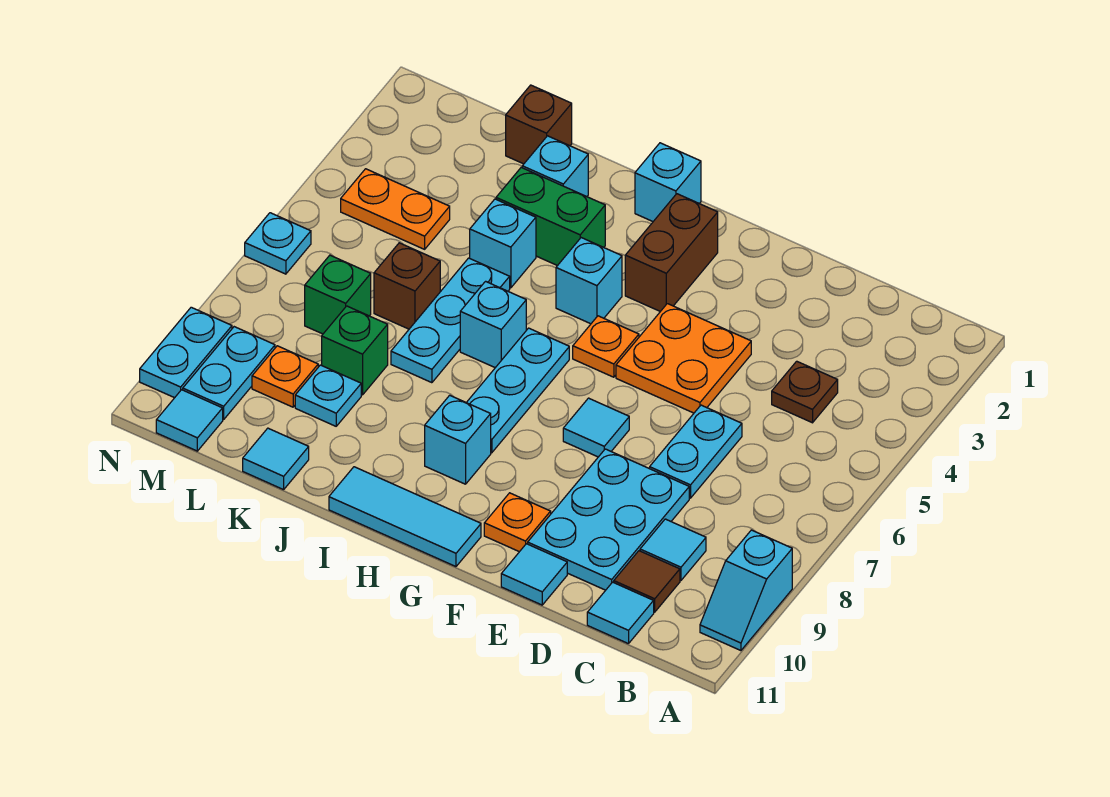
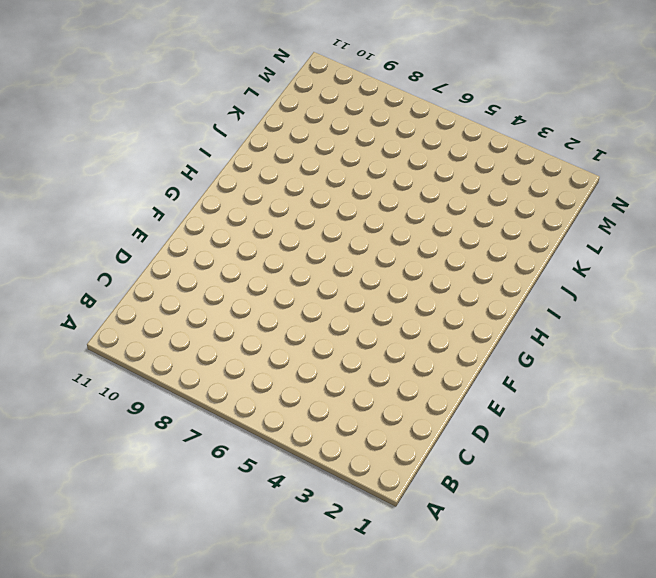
none -> cyan 1x2 slope [700,530,792,651]
none -> brown 1x1 plate [772,361,838,423]
none -> cyan 1x1 tile [640,519,706,580]
none -> brown 1x1 tile [614,551,680,612]

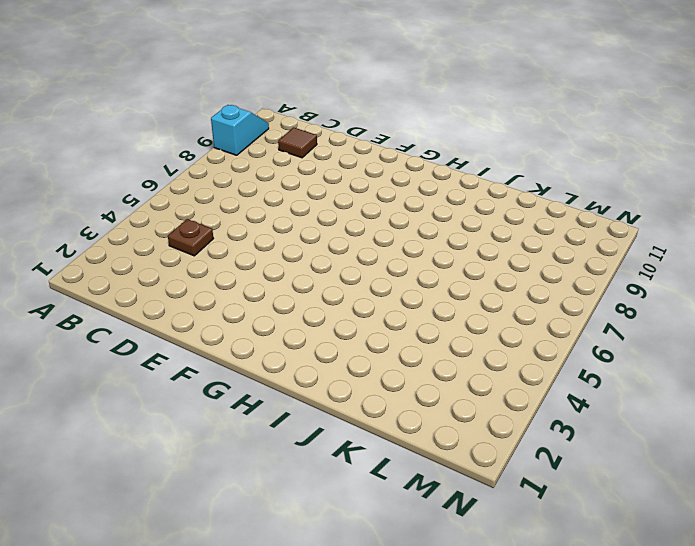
none -> cyan 1x1 tile [640,519,706,580]
none -> cyan 1x1 tile [587,582,654,644]
none -> cyan 1x2 plate [650,405,742,498]
none -> cyan 2x3 plate [528,449,689,590]

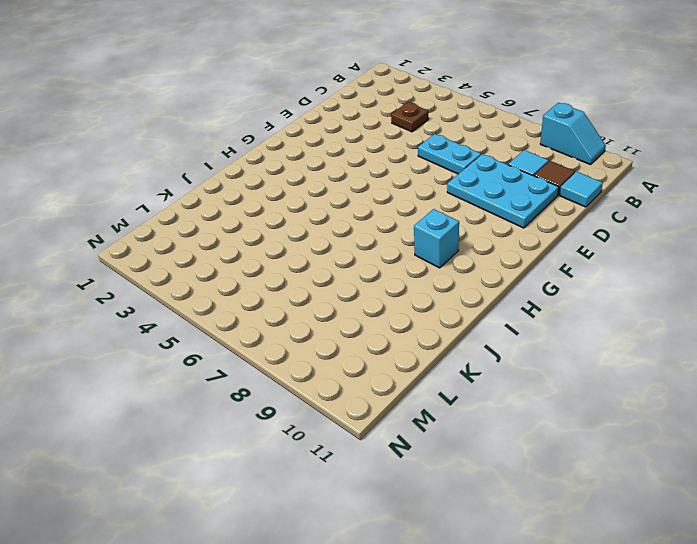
none -> orange 2x2 plate [616,304,751,413]
none -> cyan 1x1 tile [501,544,567,605]
none -> cyan 1x1 tile [563,398,629,457]
none -> orange 1x1 plate [484,493,551,552]

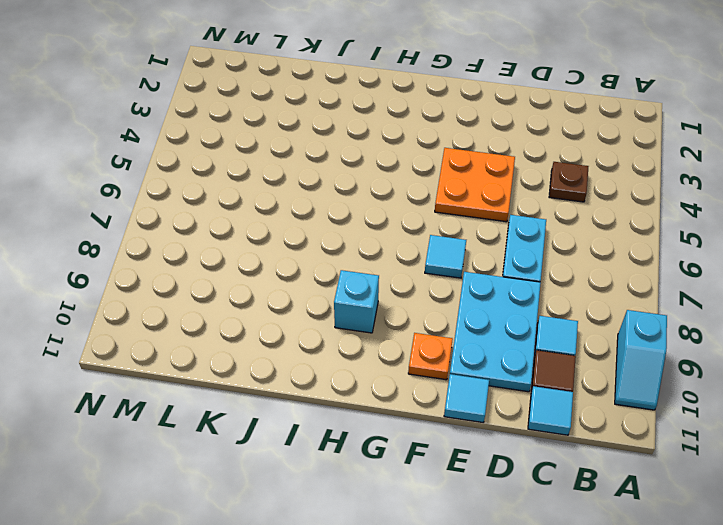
none -> brown 1x2 brick [625,194,718,312]
none -> orange 1x1 plate [573,316,639,377]
none -> cyan 1x3 tile [329,467,481,567]
none -> cyan 1x1 brick [635,143,701,221]

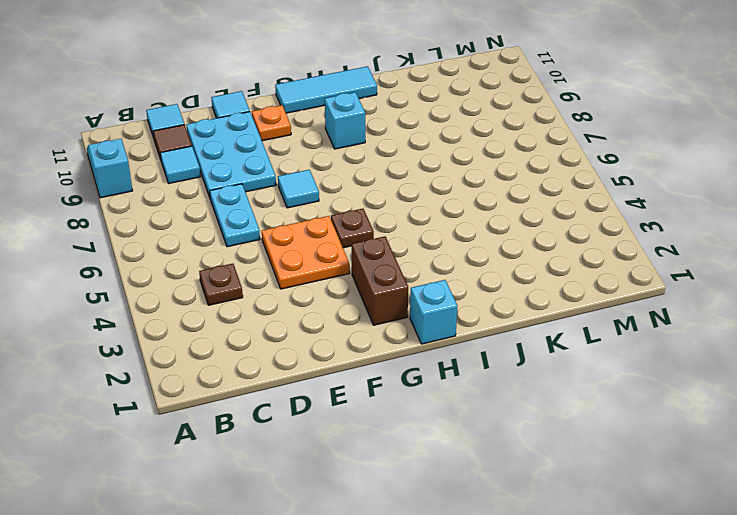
brown 1x1 plate [331,209,374,248] -> orange 1x1 plate [573,316,639,377]
none -> cyan 1x1 brick [556,238,622,324]
none -> cyan 1x3 plate [466,328,569,453]
none -> green 1x2 brick [496,167,605,266]
none -> cyan 1x1 brick [460,281,526,368]

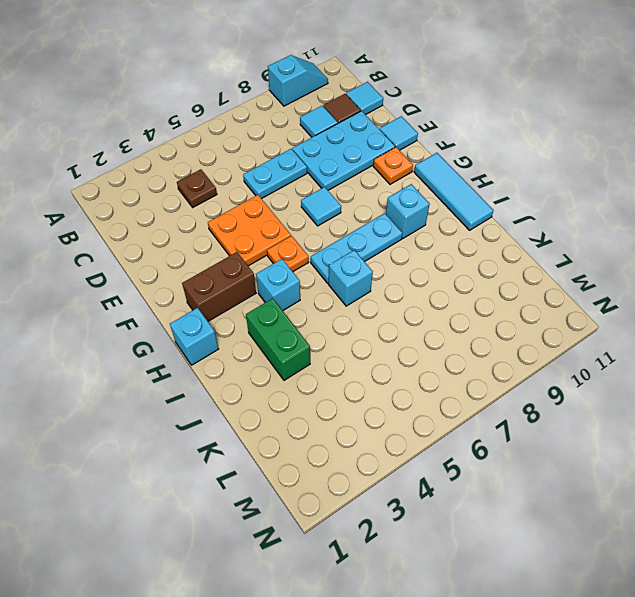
none -> cyan 1x1 brick [522,136,588,197]
none -> cyan 1x1 brick [470,199,536,288]
none -> cyan 1x3 plate [391,258,510,383]
none -> brown 1x1 brick [506,85,572,164]

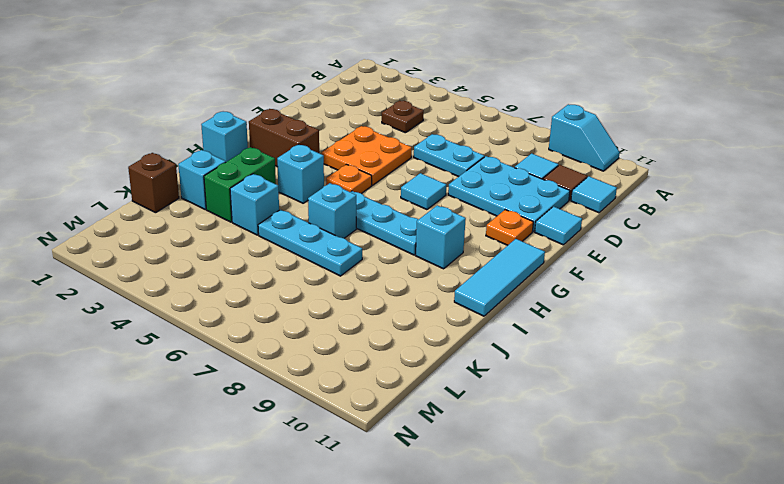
none -> brown 1x1 brick [374,243,440,329]
none -> green 1x1 brick [322,306,388,395]
none -> cyan 1x1 plate [295,365,361,426]
none -> cyan 1x1 tile [243,428,309,490]

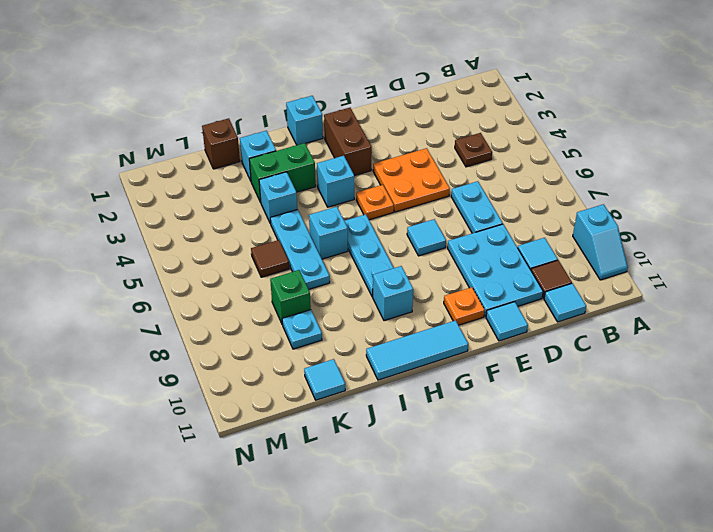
brown 1x1 tile [251,240,289,277] -> brown 1x1 brick [374,243,440,329]
none -> orange 1x2 plate [341,169,450,249]
none -> green 1x1 brick [305,255,371,334]
none -> orange 1x1 plate [252,346,318,407]
none -> cyan 1x2 plate [183,327,275,419]

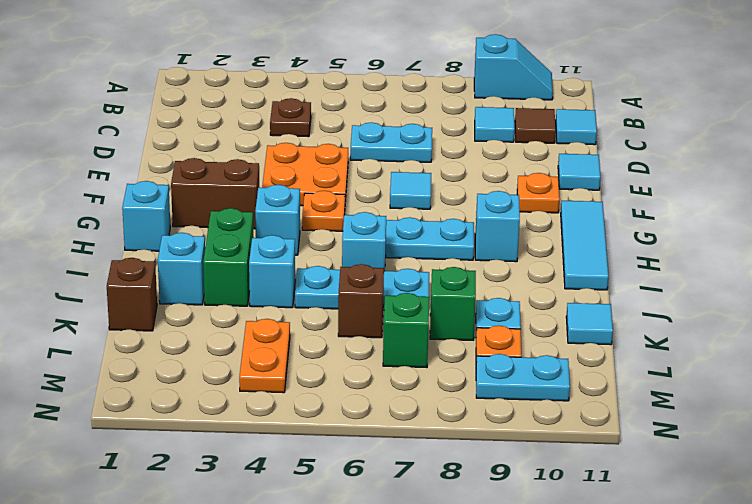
none -> cyan 2x3 plate [528,449,689,590]
none -> cyan 1x1 tile [156,390,223,451]
none -> cyan 1x1 plate [245,213,311,274]
none -> cyan 1x2 plate [140,307,232,398]

